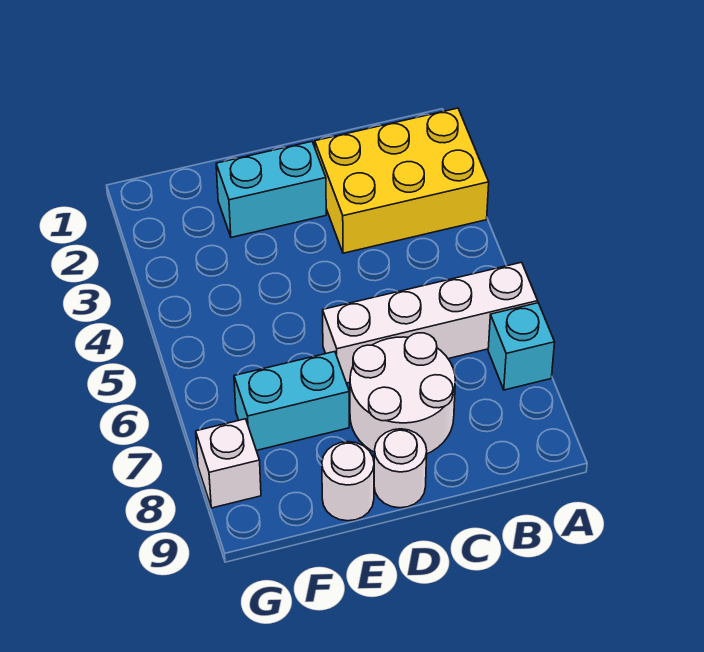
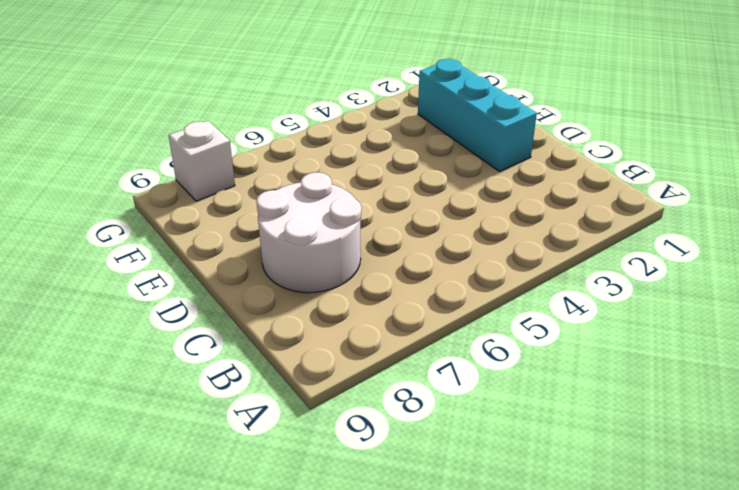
cyan 1x3 brick [418,59,537,172] -> cyan 1x2 brick [216,142,326,237]
none -> yellow 2x3 brick [315,108,489,253]
none -> white 1x4 brick [323,262,538,383]

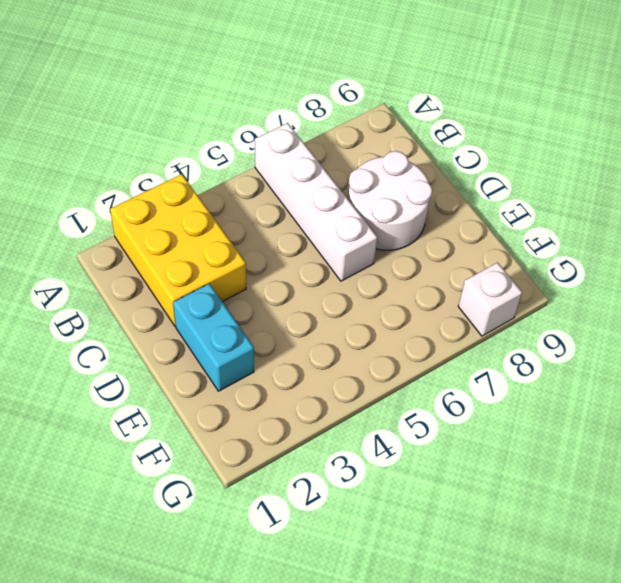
none -> cyan 1x1 brick [488,303,555,390]
none -> white 1x1 round brick [374,429,427,508]

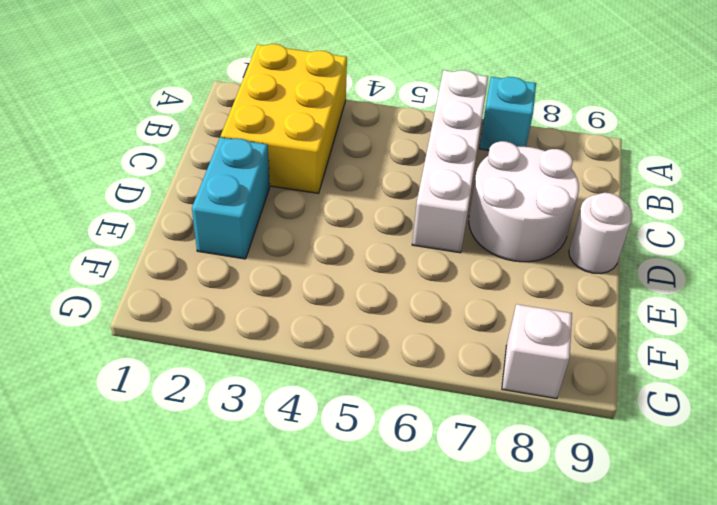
none -> cyan 1x2 brick [234,352,349,451]
none -> white 1x1 round brick [322,442,374,521]

